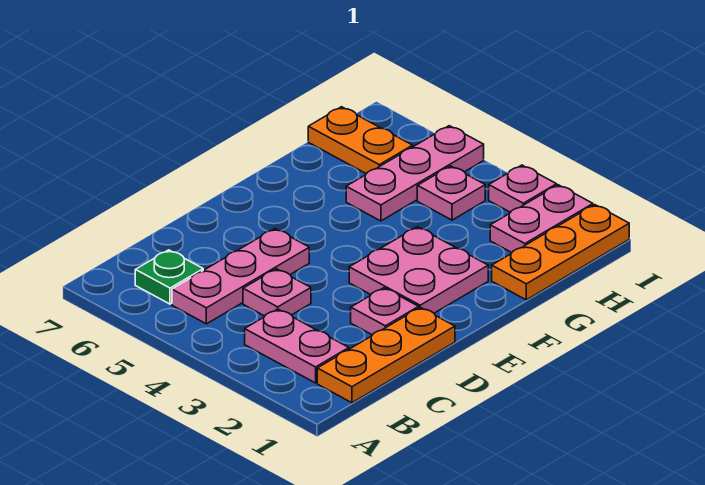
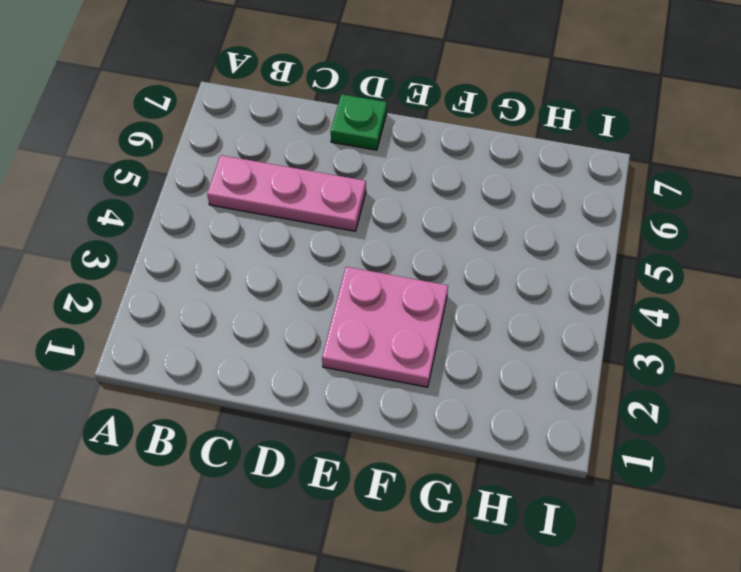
green 1x1 plate [331,94,387,150] -> green 1x1 plate moved to [135,250,203,304]
none -> orange 1x3 plate [317,307,455,403]
none -> pink 1x2 plate [245,309,349,383]
none -> pink 1x1 plate [243,269,311,316]

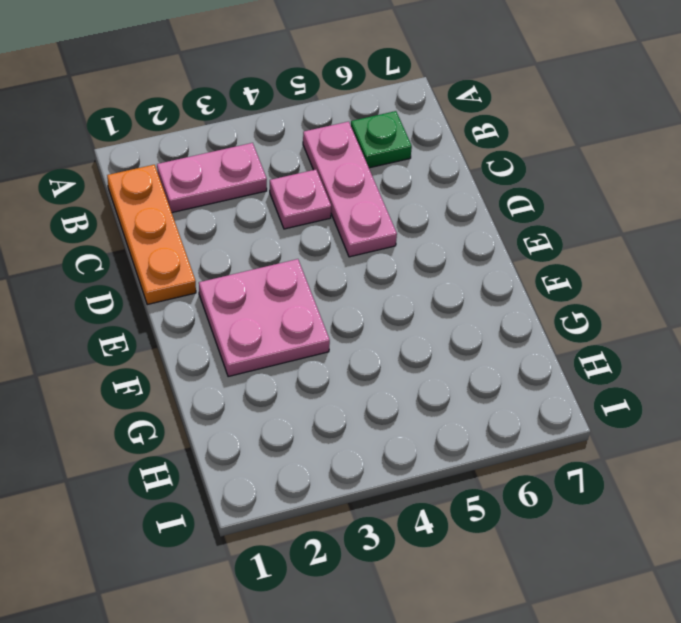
none -> pink 1x1 plate [351,288,419,335]
none -> orange 1x3 plate [492,205,629,300]
none -> pink 1x3 plate [346,126,484,221]

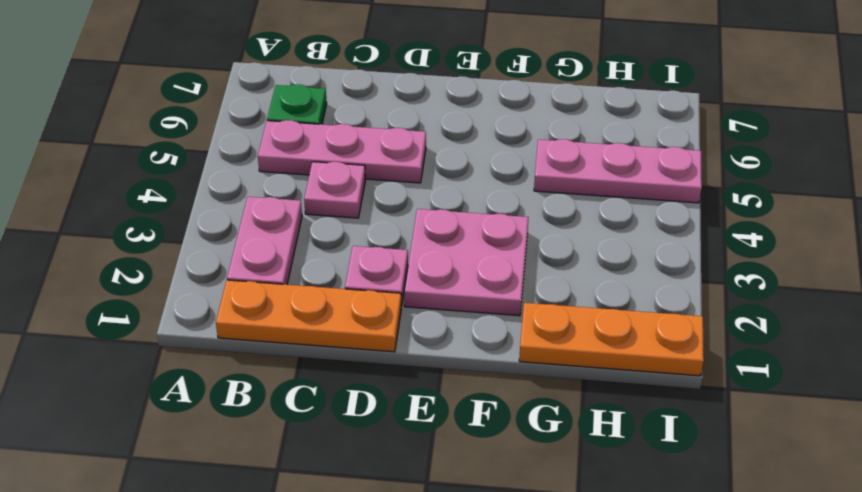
none -> pink 1x2 plate [490,185,593,253]
none -> pink 1x1 plate [417,166,485,220]
none -> orange 1x2 plate [308,107,413,174]

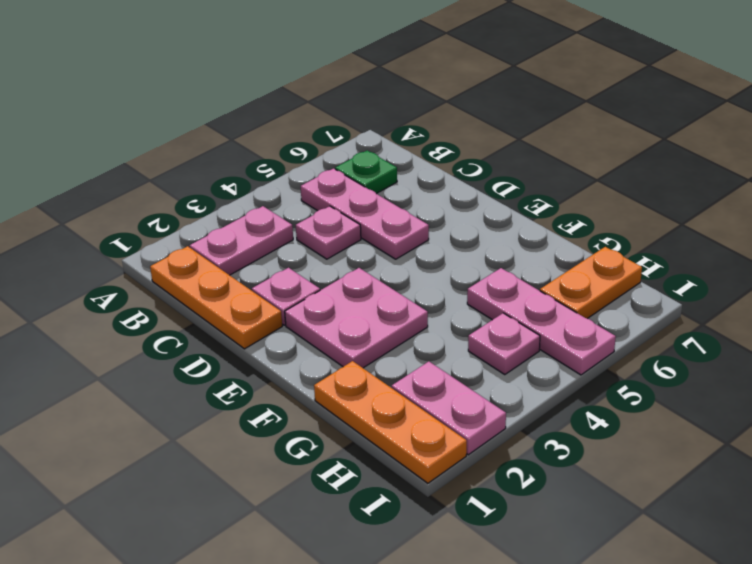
none -> pink 1x1 plate [489,165,557,212]

